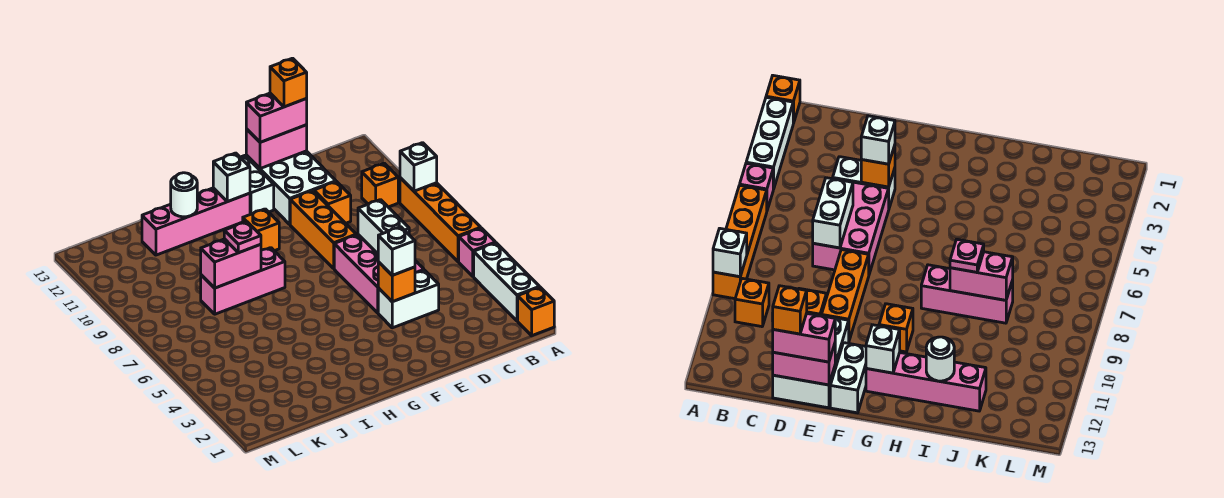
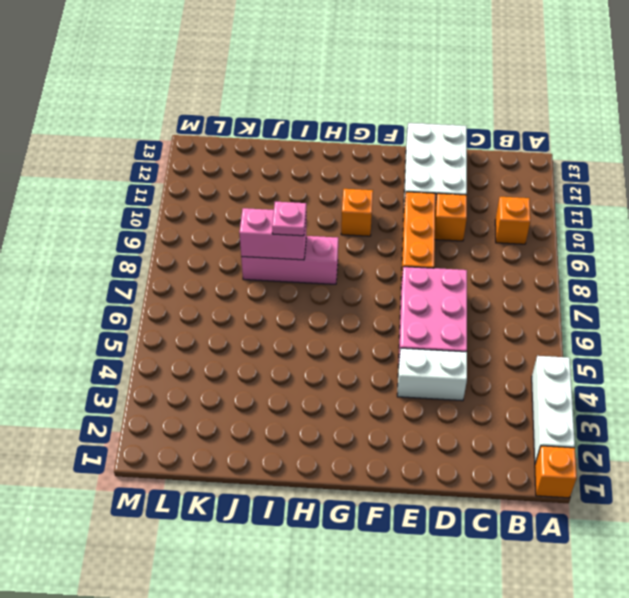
none -> pink 1x1 brick [459,228,495,276]
none -> orange 1x4 brick [400,178,481,262]
none -> white 1x2 brick [240,156,274,214]

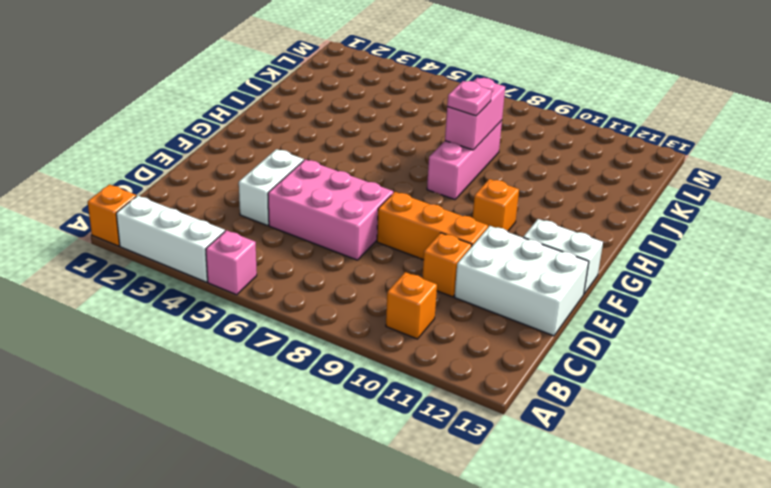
none -> orange 1x4 brick [400,178,481,262]
none -> pink 1x4 brick [142,188,250,255]
none -> white 1x1 brick [400,143,437,191]

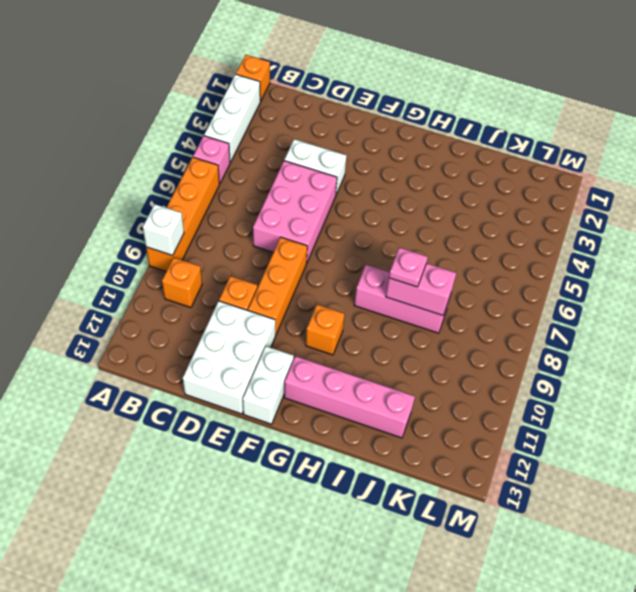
none -> white 1x2 brick [358,200,409,254]
none -> pink 1x2 brick [246,125,307,169]
none -> orange 1x1 brick [378,262,415,302]

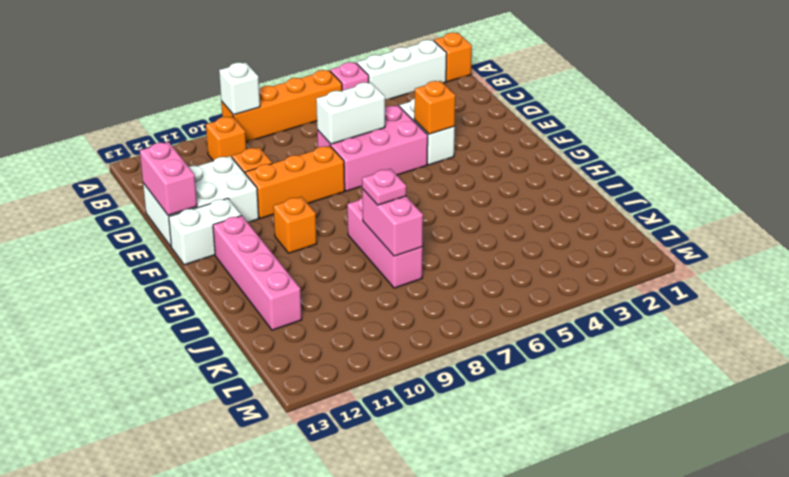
none -> white 1x1 brick [213,153,250,202]
none -> white 1x1 round brick [171,173,197,217]
none -> pink 1x2 brick [246,93,307,142]

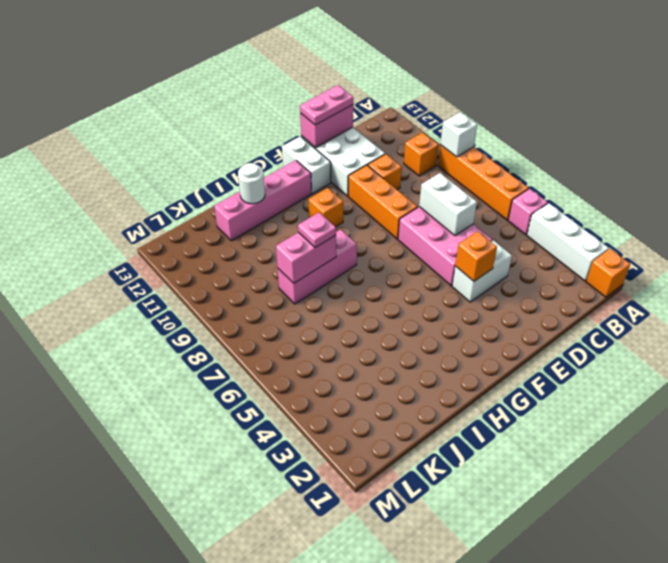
pink 1x2 plate [300,85,353,125] -> pink 1x2 brick [246,93,307,142]
none -> white 1x1 brick [213,153,250,202]
none -> white 1x1 brick [378,227,415,275]
none -> orange 1x1 brick [270,58,307,107]

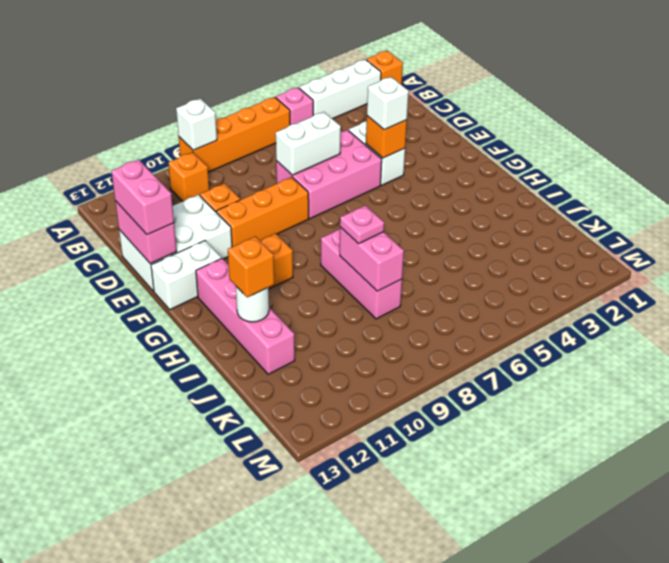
orange 1x1 brick [228,236,274,297] -> orange 1x1 brick moved to [270,58,307,107]
none -> white 1x1 brick [213,153,250,202]

